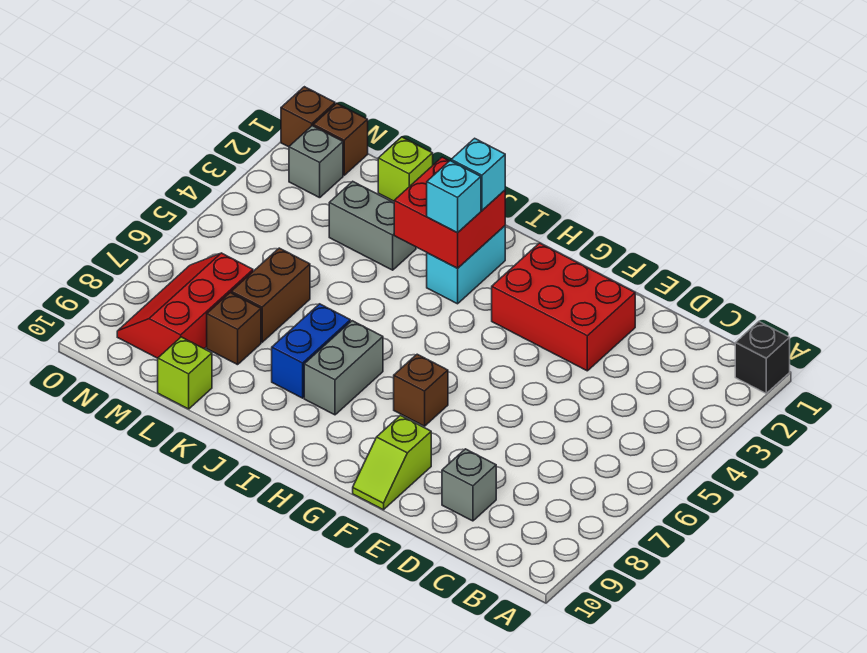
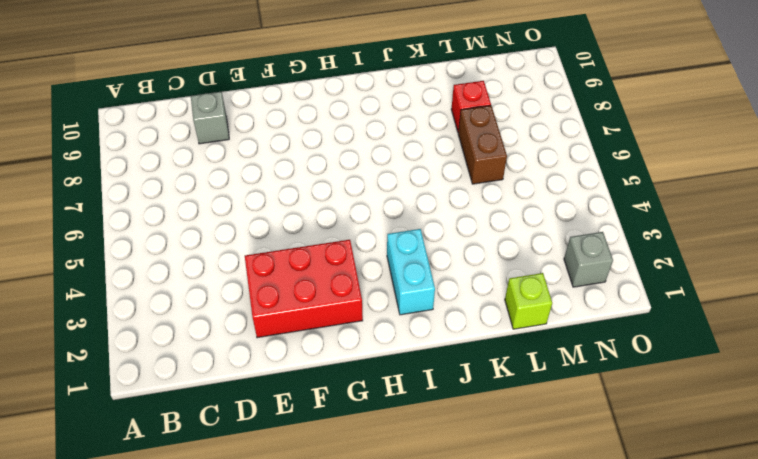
red 1x1 brick [451,81,491,132] -> brown 1x1 brick [207,293,261,365]
none -> black 1x1 brick [735,322,790,393]
none -> lime 1x2 slope [353,416,431,510]
none -> brown 1x1 brick [394,354,448,426]

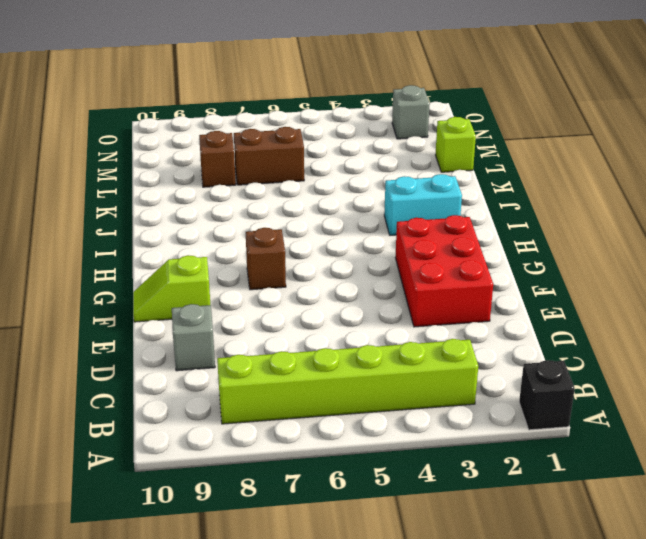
lime 1x6 brick [217,339,478,424] -> none
none -> grey 1x2 brick [304,321,383,415]
none -> blue 1x2 brick [272,304,350,398]
none -> grey 1x2 brick [329,181,416,270]

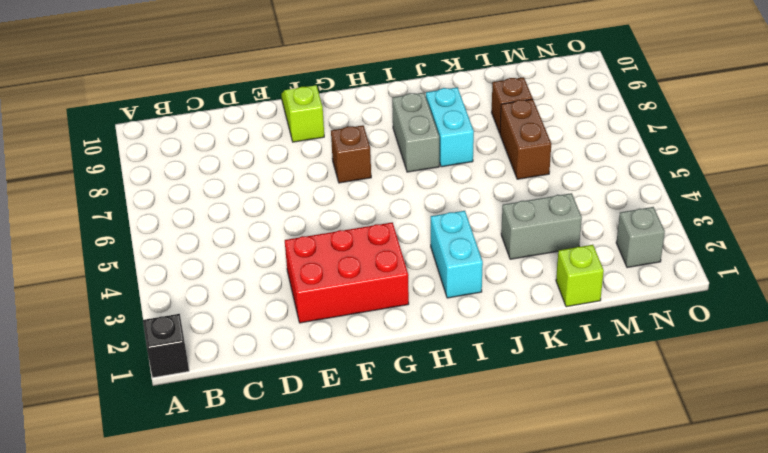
cyan 1x2 brick [426,87,474,167] -> blue 1x2 brick [272,304,350,398]
none -> grey 1x1 brick [442,449,496,521]
none -> lime 1x1 brick [158,337,212,409]
none -> red 2x3 slope [117,253,253,358]

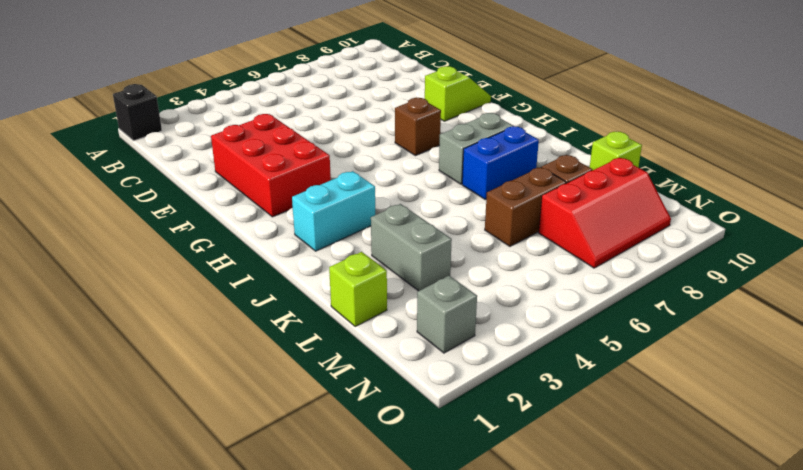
none -> grey 1x1 brick [442,449,496,521]
none -> brown 1x1 brick [313,103,368,175]
none -> brown 1x1 brick [281,87,335,147]

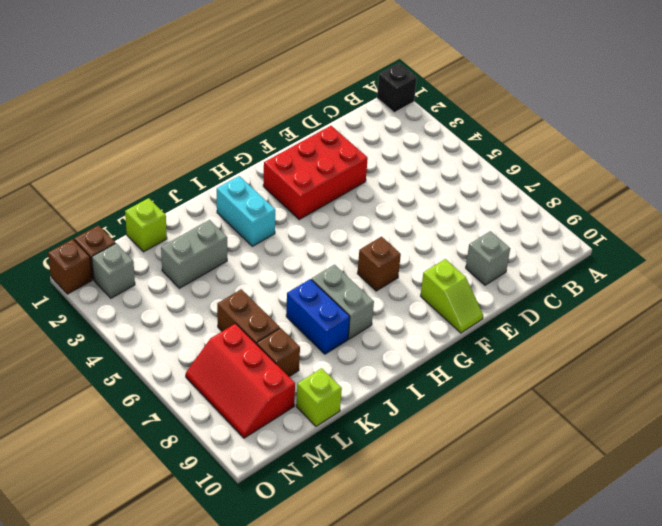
none -> red 2x2 brick [394,157,505,268]
none -> cyan 1x1 brick [451,138,505,210]
none -> cyan 1x1 brick [427,161,481,233]

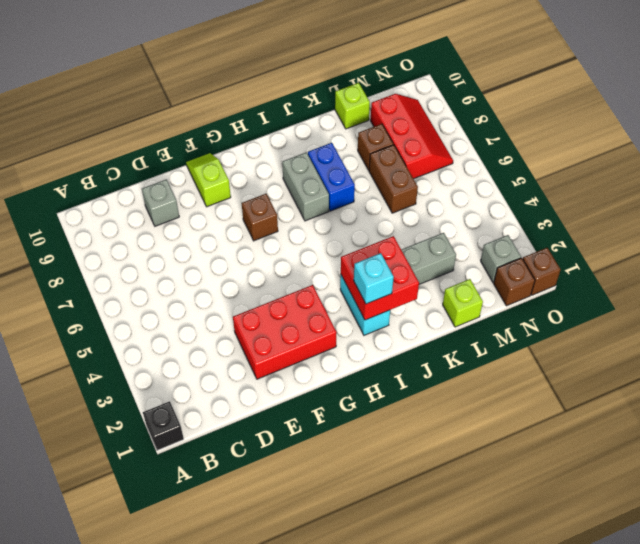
none -> cyan 1x1 brick [427,161,481,233]

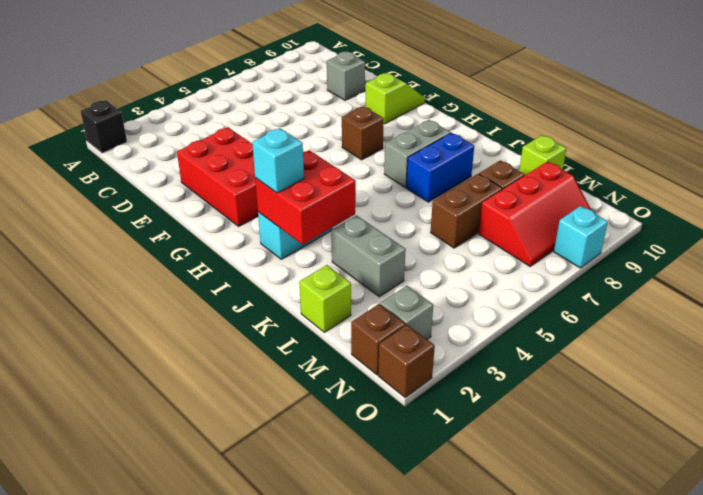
cyan 1x1 brick [554,206,608,268] -> cyan 1x1 brick moved to [427,161,481,233]

